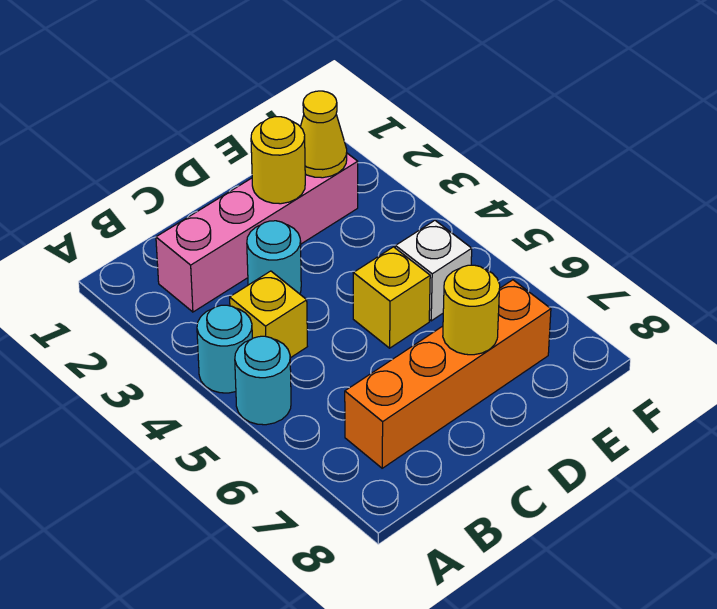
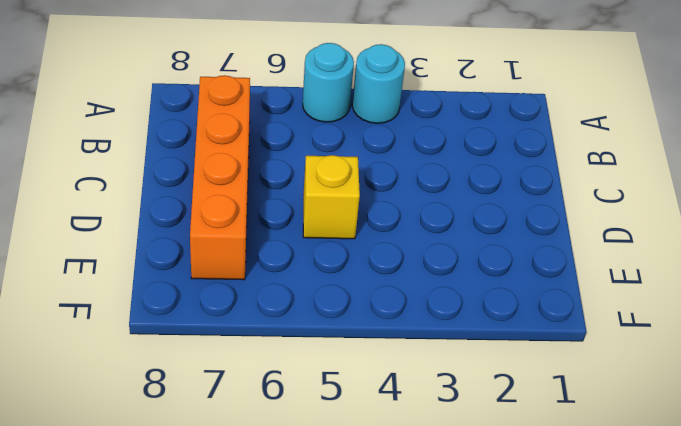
none -> pink 1x4 brick [156,153,358,312]
none -> yellow 1x1 brick [230,271,307,358]

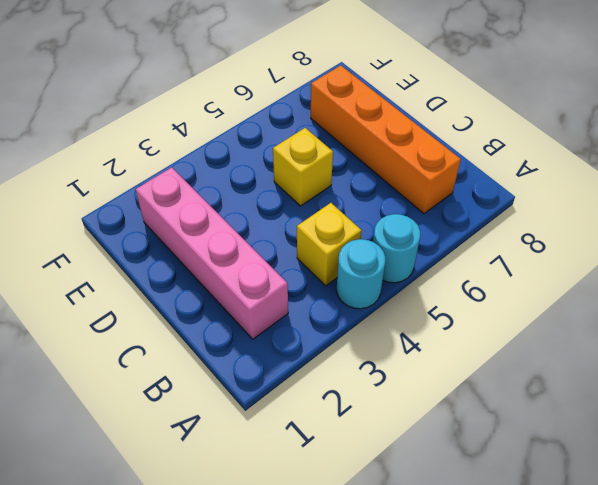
none -> cyan 1x1 round brick [247,221,301,294]
none -> white 1x1 brick [395,220,472,321]

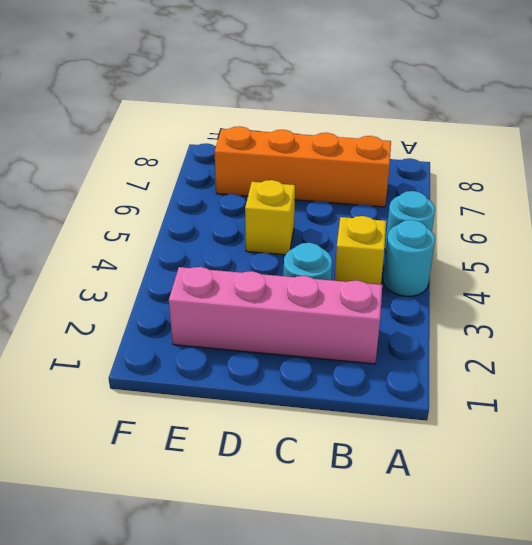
none -> white 1x1 brick [395,220,472,321]
none -> yellow 1x1 round brick [251,117,305,204]

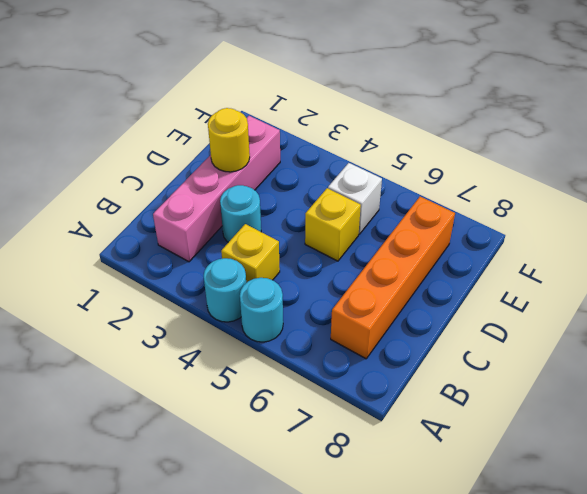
none -> yellow 1x1 round brick [443,265,500,355]
none -> yellow 1x1 cone [301,91,347,178]

